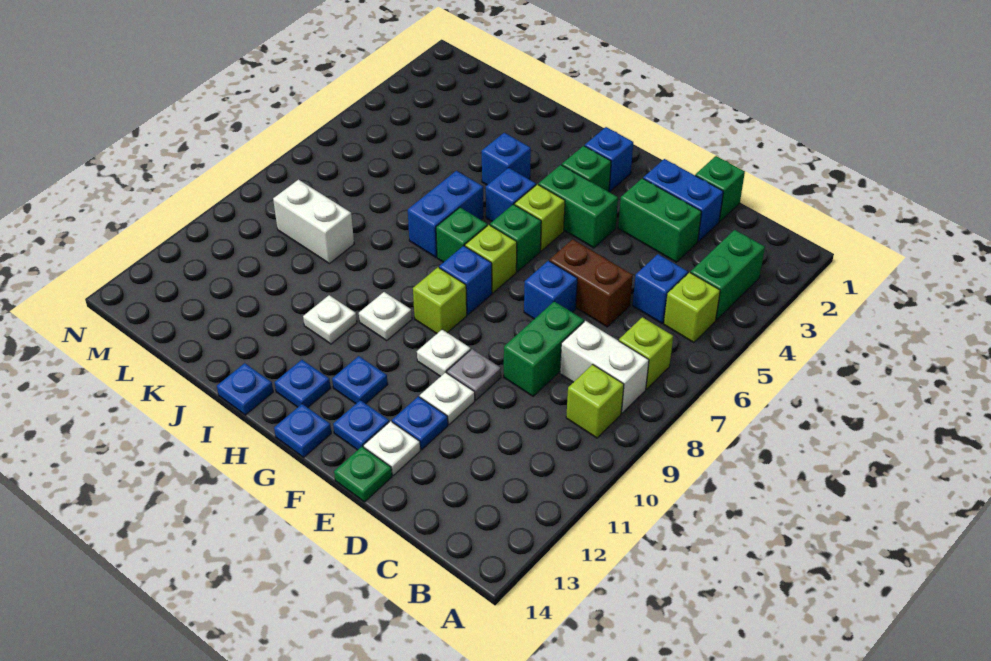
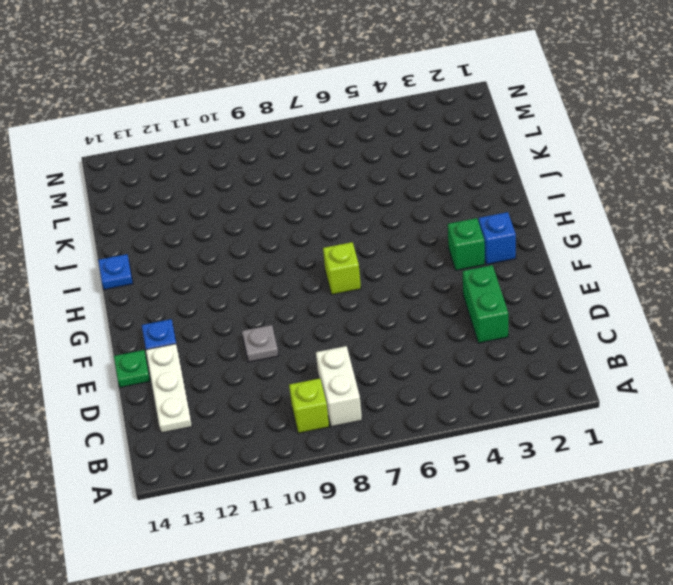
white 1x3 plate [146,344,192,433] -> white 1x1 plate [363,421,420,475]
none -> green 1x2 brick [690,230,765,320]
none -> lime 1x1 brick [664,272,720,343]
none -> lime 1x1 brick [619,317,673,389]
none -> blue 1x1 brick [633,254,688,323]

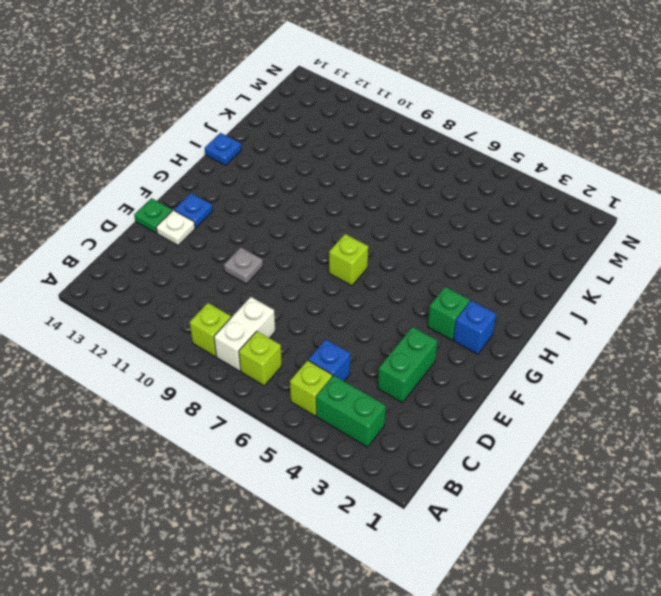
none -> green 1x1 brick [695,156,745,222]
none -> blue 1x2 brick [643,159,723,242]
none -> brown 1x2 brick [549,239,633,327]
none -> green 1x2 brick [504,301,584,396]

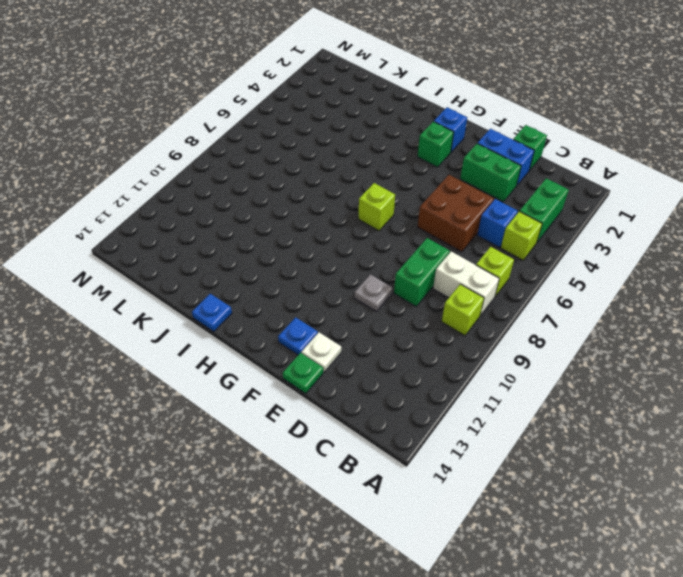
brown 2x2 brick [418,175,494,252] -> brown 1x2 brick [549,239,633,327]
none -> blue 1x1 brick [524,261,577,319]
none -> white 1x1 plate [420,372,475,424]
none -> blue 1x1 plate [392,396,448,450]
none -> green 1x2 brick [538,165,618,248]

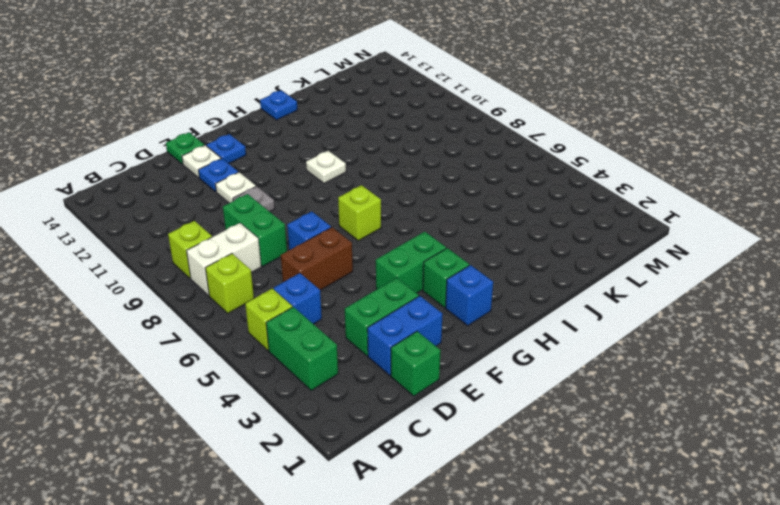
none -> white 1x1 plate [417,330,471,377]
none -> lime 1x1 brick [514,184,565,251]
none -> green 1x1 brick [490,204,541,272]
none -> blue 1x1 brick [439,246,492,315]

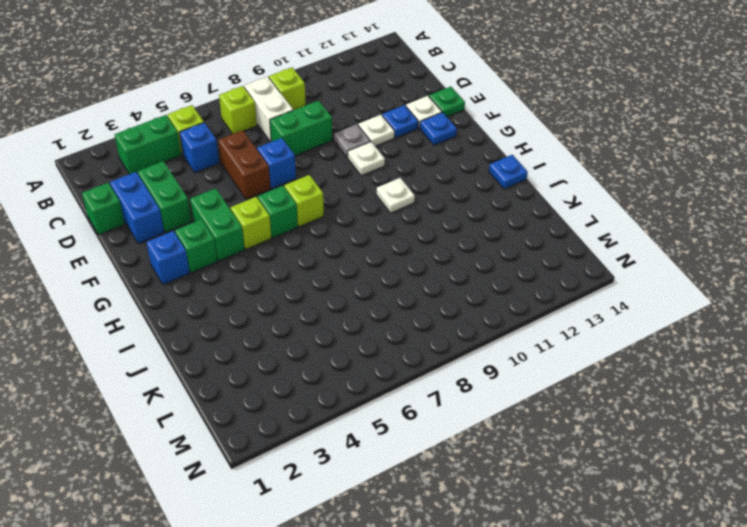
none -> blue 1x1 brick [439,246,492,315]
none -> lime 1x1 brick [413,267,467,334]
none -> blue 1x1 plate [332,356,388,404]
none -> blue 1x1 plate [274,404,331,457]

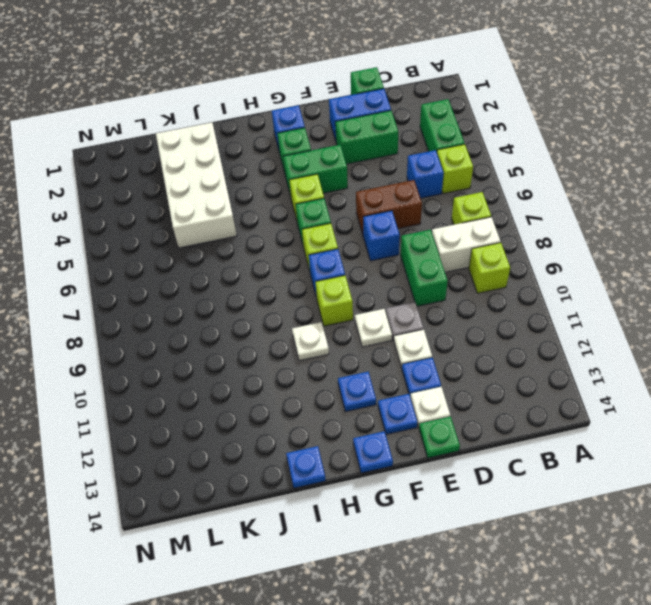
white 2x4 brick [156,123,237,248] -> none
none -> blue 1x1 brick [486,168,536,222]
none -> green 1x1 brick [436,208,487,262]
none -> blue 1x1 plate [275,360,331,408]
none -> blue 1x1 brick [482,133,531,185]

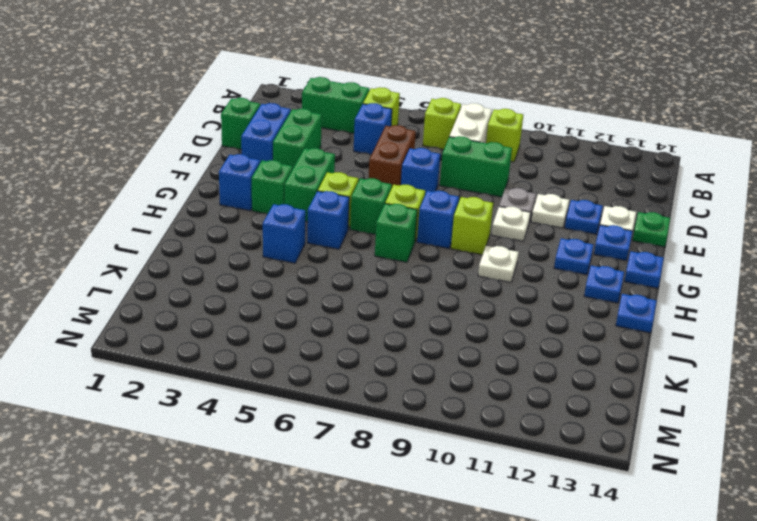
none -> blue 1x2 brick [408,171,483,257]
none -> white 1x1 plate [303,295,357,344]
none -> white 1x2 brick [273,180,354,264]

